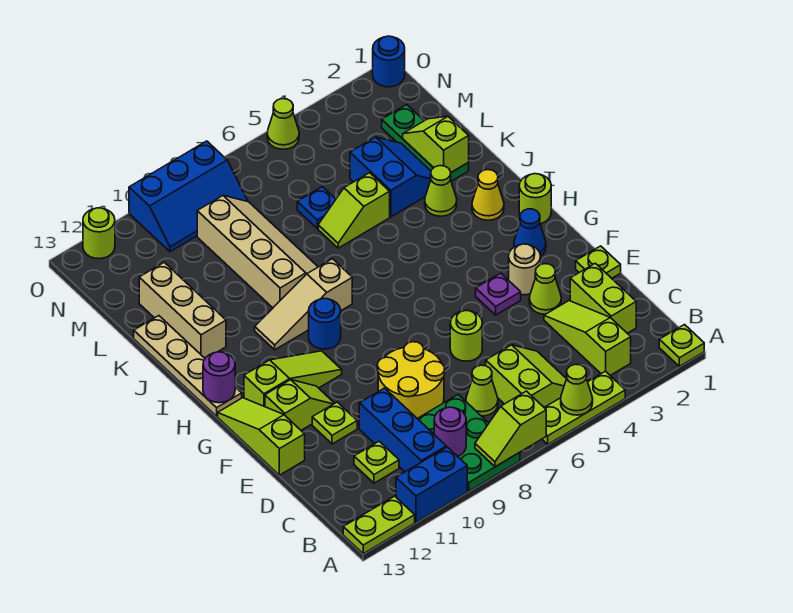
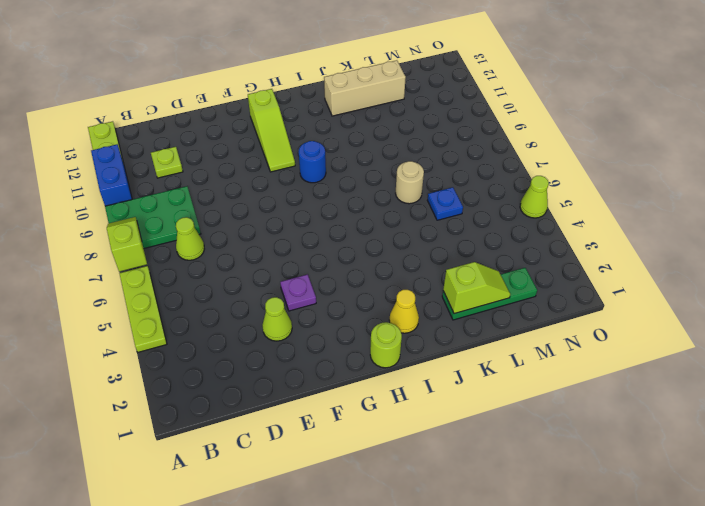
tan 1x1 round brick [396,161,424,204] -> tan 1x1 round brick moved to [509,244,541,295]
none -> lime 1x1 plate [659,325,704,366]
none -> lime 1x3 slope [544,301,631,375]
none -> lime 2x2 slope [486,345,566,407]
none -> blue 1x3 brick [359,388,446,472]

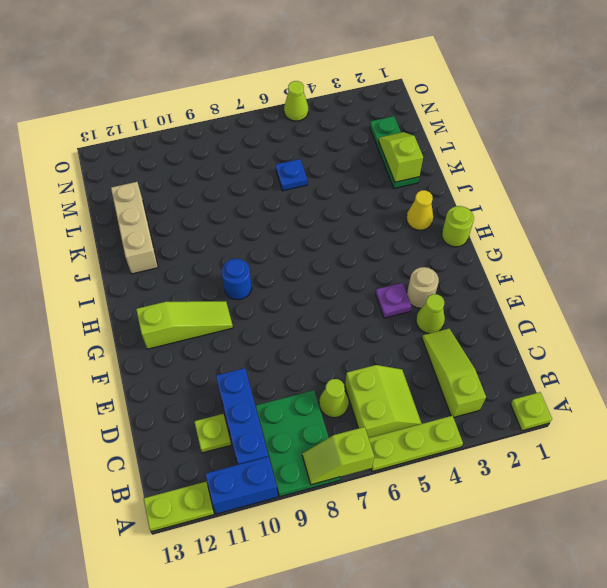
none -> lime 1x2 brick [570,263,636,333]
none -> yellow 2x2 round brick [377,342,445,418]
none -> lime 1x1 plate [576,246,621,278]
none -> lime 1x1 round brick [450,311,482,361]

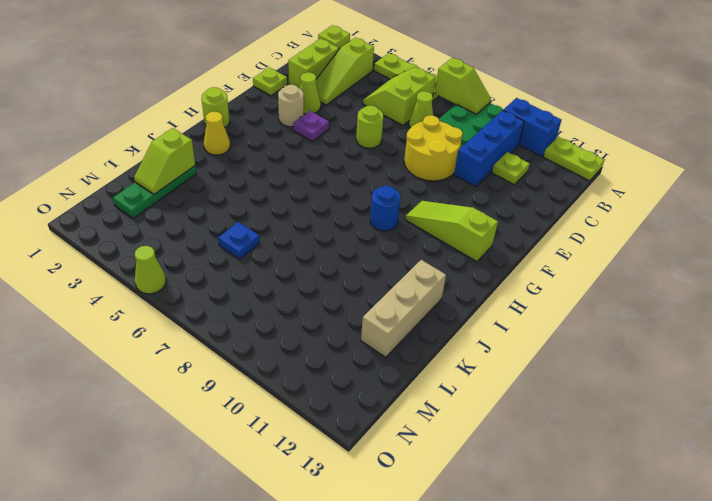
none -> lime 1x1 plate [312,402,357,444]
none -> lime 1x3 slope [218,398,305,475]
none -> lime 1x2 slope [265,380,335,430]
none -> blue 1x1 cone [514,209,546,256]

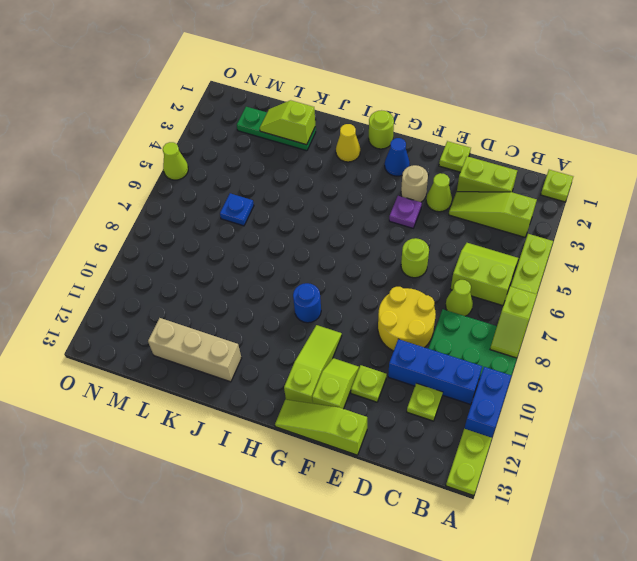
none -> tan 1x4 plate [134,316,242,416]
none -> tan 1x3 slope [255,259,352,350]
none -> lime 1x1 cone [425,166,457,216]
none -> tan 2x4 slope [197,196,318,308]

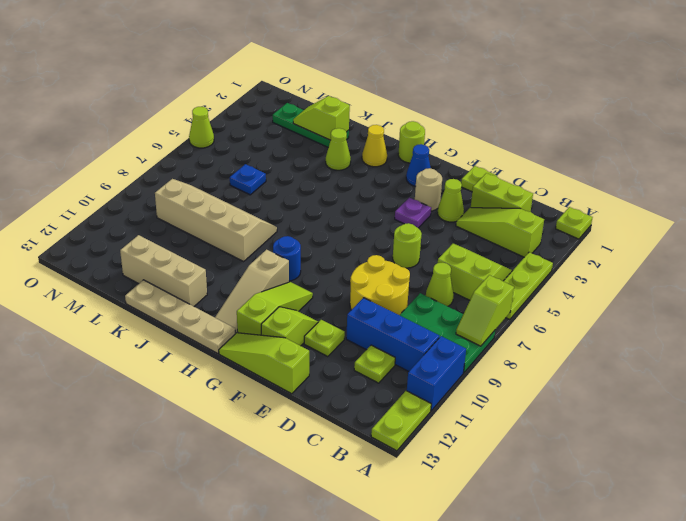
tan 1x3 slope [215,250,289,333] -> tan 1x3 slope moved to [255,259,352,350]
none -> blue 2x2 slope [350,137,431,217]
none -> lime 1x2 slope [318,173,390,248]
none -> blue 2x3 slope [129,141,248,252]
none -> blue 1x1 round brick [373,36,405,87]

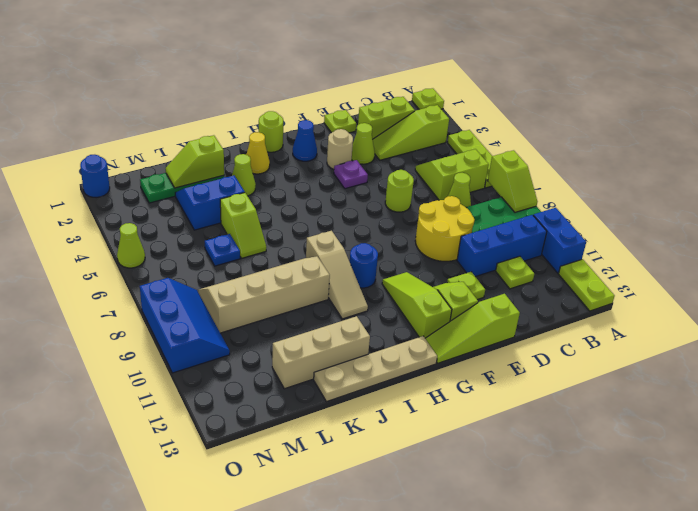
none -> lime 1x1 round brick [83,208,115,259]
none -> lime 1x1 cone [561,364,593,415]
none -> purple 1x1 round brick [434,407,466,456]
none -> purple 1x1 round brick [203,352,235,403]

